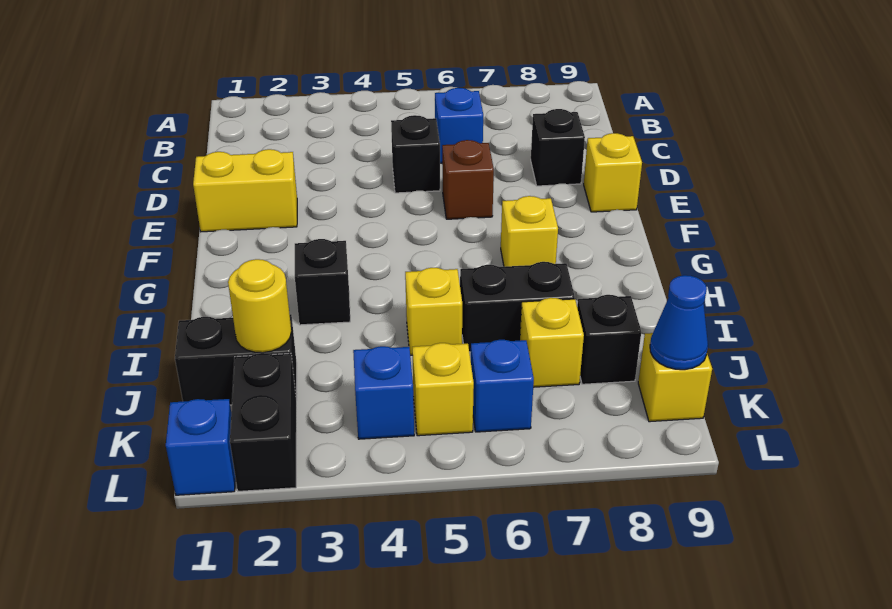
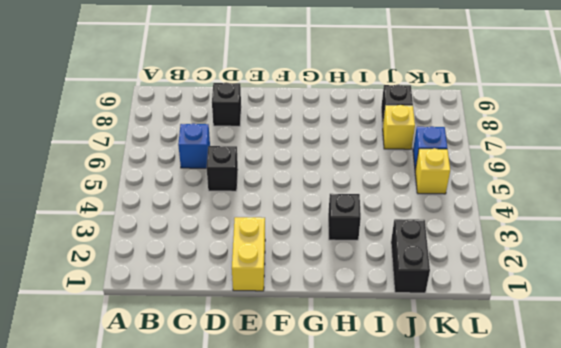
none -> brown 1x1 brick [442,140,494,219]
none -> yellow 1x1 brick [584,133,642,212]
none -> yellow 1x1 brick [501,196,558,267]

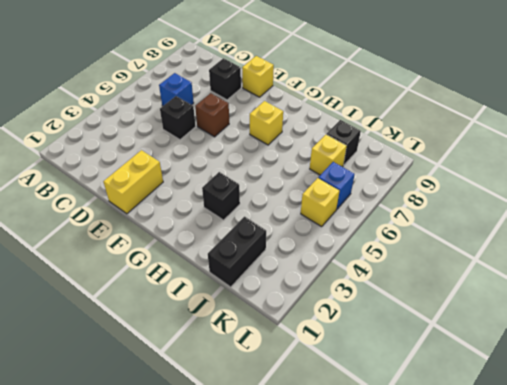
none -> yellow 1x1 brick [405,268,462,355]
none -> black 1x2 brick [460,262,575,352]
none -> black 1x2 brick [230,353,296,491]

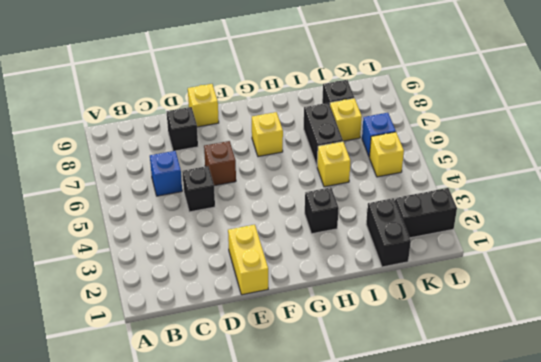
none -> blue 1x1 brick [353,346,414,439]
none -> yellow 1x1 brick [638,333,712,422]
none -> blue 1x1 brick [166,399,235,495]

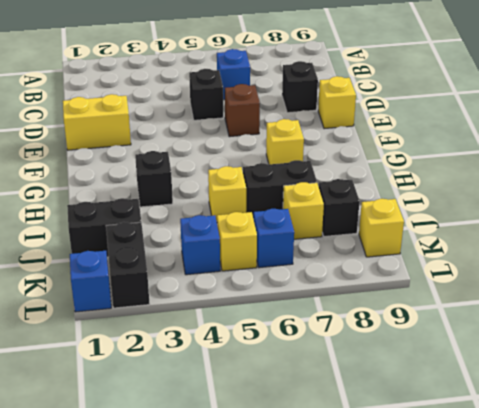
none -> yellow 1x1 round brick [228,259,291,353]
none -> blue 1x1 cone [650,275,708,370]

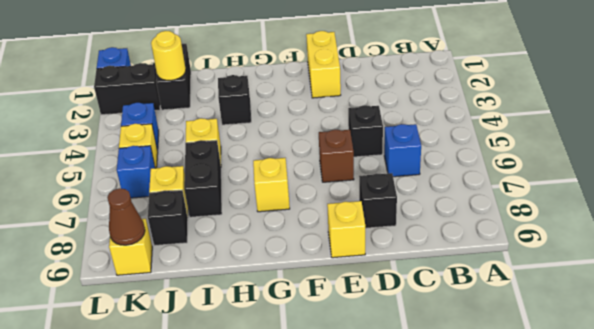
brown 1x1 cone [107,188,145,245] -> blue 1x1 cone [650,275,708,370]

